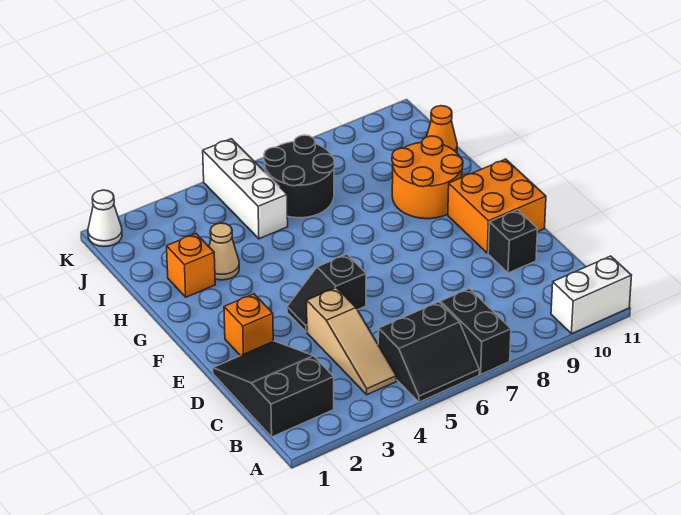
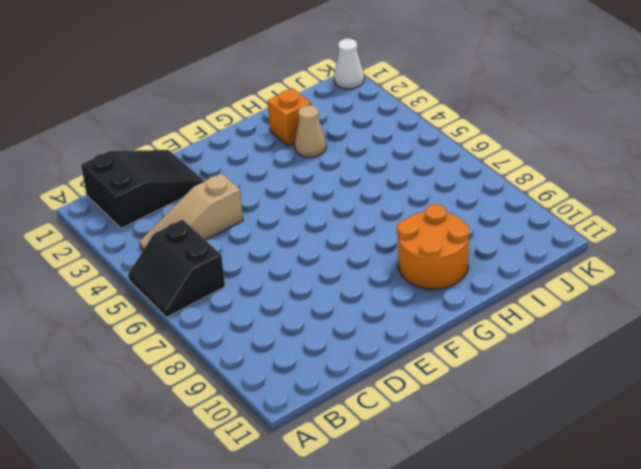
none -> black 1x2 brick [440,289,511,374]
none -> white 1x2 brick [551,256,632,334]
none -> black 1x1 brick [488,210,538,273]

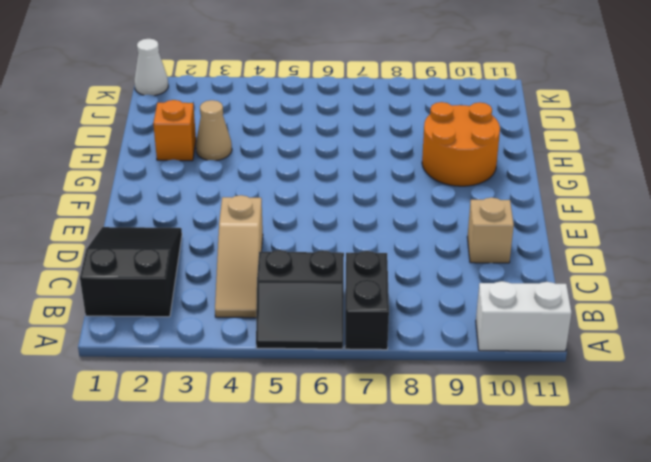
tan 1x1 brick [467,198,514,263] -> black 1x1 brick [488,210,538,273]
none -> orange 1x1 brick [224,294,273,356]
none -> black 1x2 slope [287,254,366,332]
none -> orange 2x2 brick [448,159,546,253]

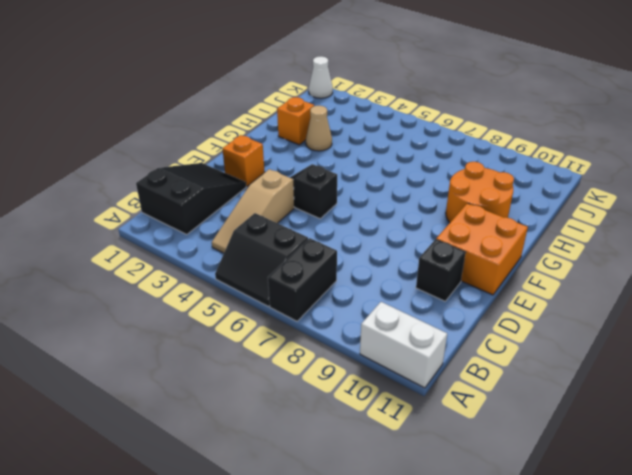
none -> white 1x3 brick [203,139,288,239]
none -> black 2x2 round brick [264,135,335,218]
none -> orange 1x1 cone [427,106,457,153]

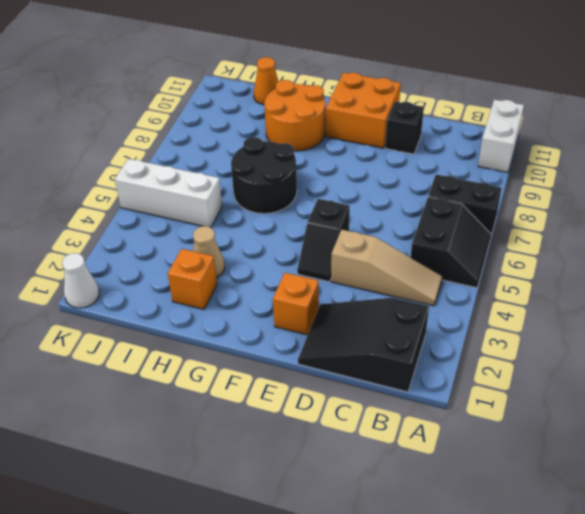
black 2x2 round brick [231,137,297,214] -> black 2x2 round brick moved to [264,135,335,218]

